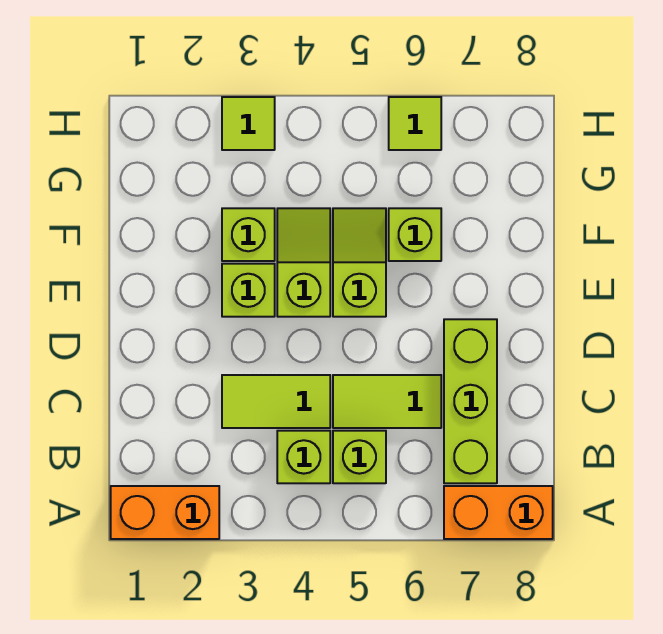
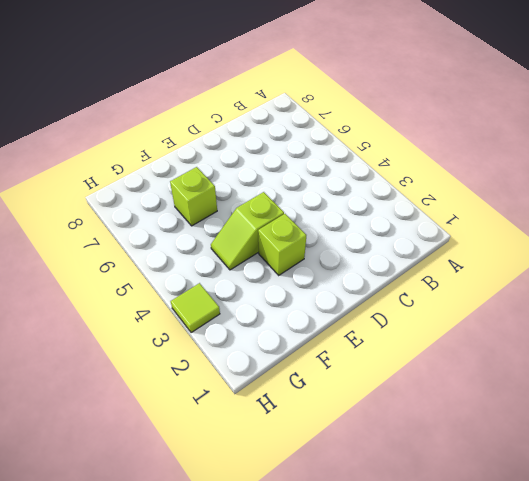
none -> orange 1x2 brick [111,486,219,539]
none -> orange 1x2 brick [444,486,553,539]
none -> lime 1x1 brick [277,431,330,483]

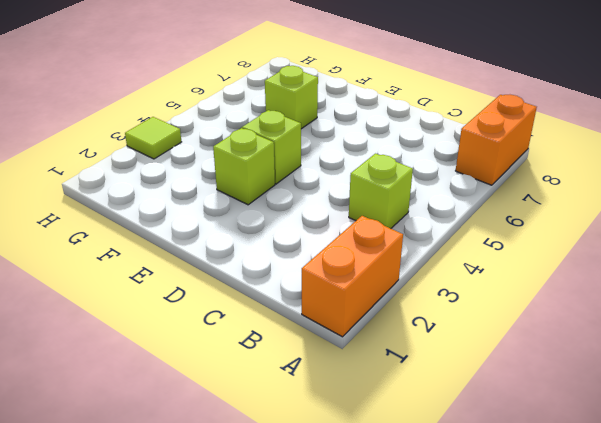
none -> lime 1x1 brick [333,431,386,483]
none -> lime 1x3 brick [444,319,497,483]
none -> lime 1x2 tile [222,375,330,428]

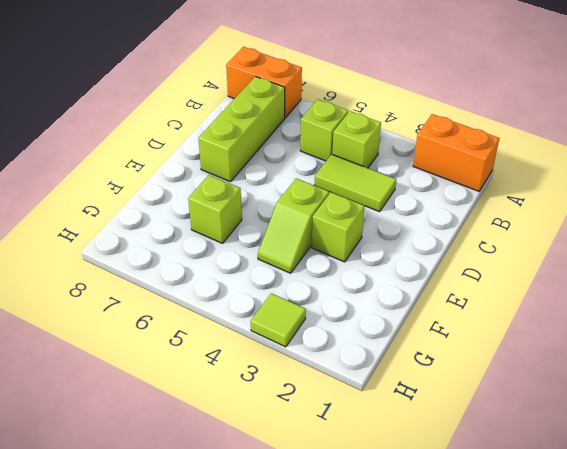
none -> lime 1x2 tile [333,375,441,428]
none -> lime 1x2 slope [333,208,386,317]
none -> lime 1x1 brick [222,208,275,261]

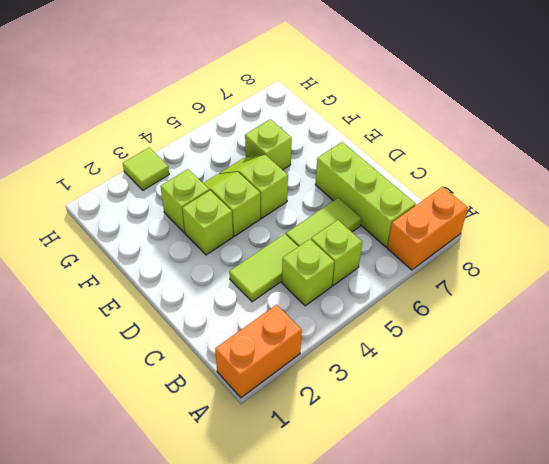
none -> lime 1x1 tile [389,97,441,150]

